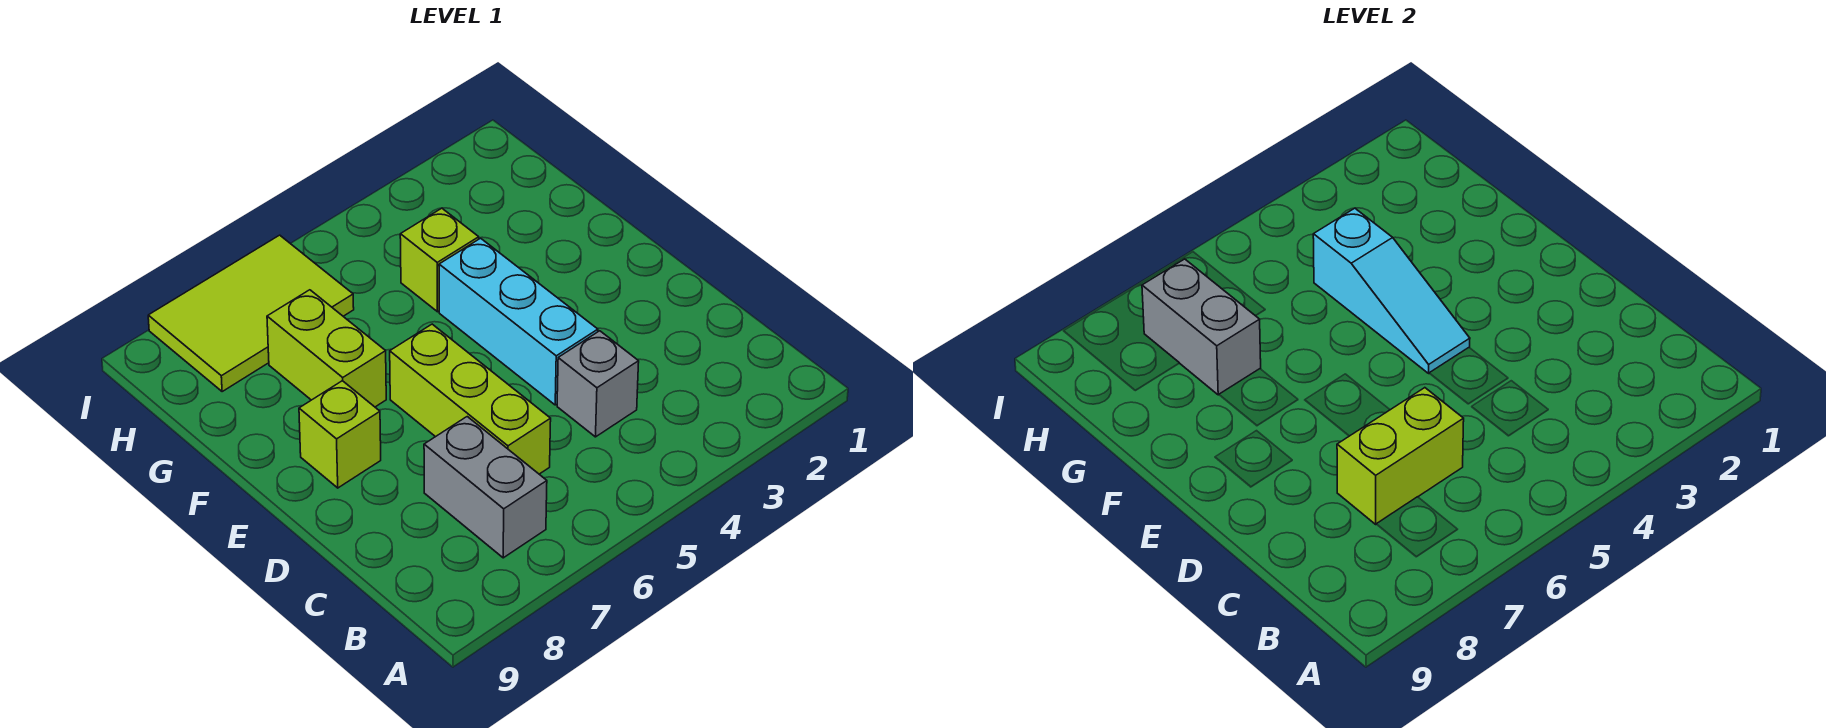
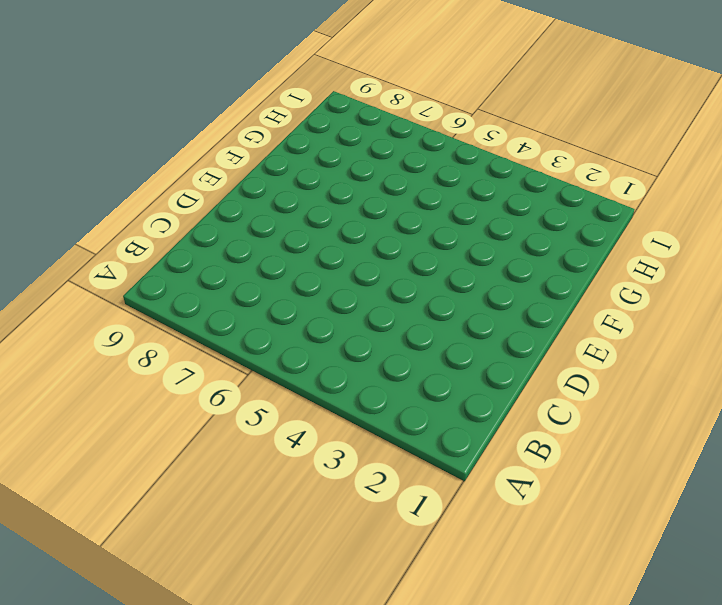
none -> grey 1x2 brick [424,417,547,558]
none -> grey 1x1 brick [557,331,639,437]

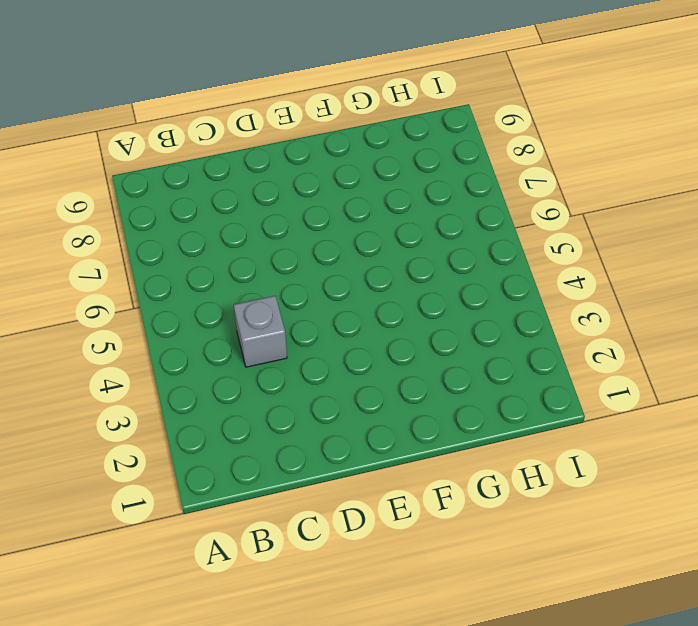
none -> grey 1x2 brick [424,417,547,558]
none -> lime 1x3 brick [390,324,551,474]

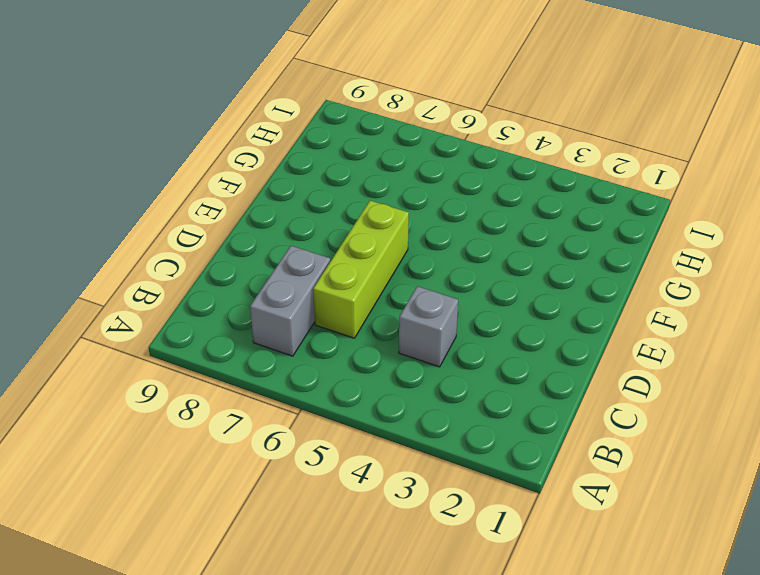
none -> cyan 1x3 brick [439,238,598,405]
none -> lime 1x1 brick [299,381,381,488]

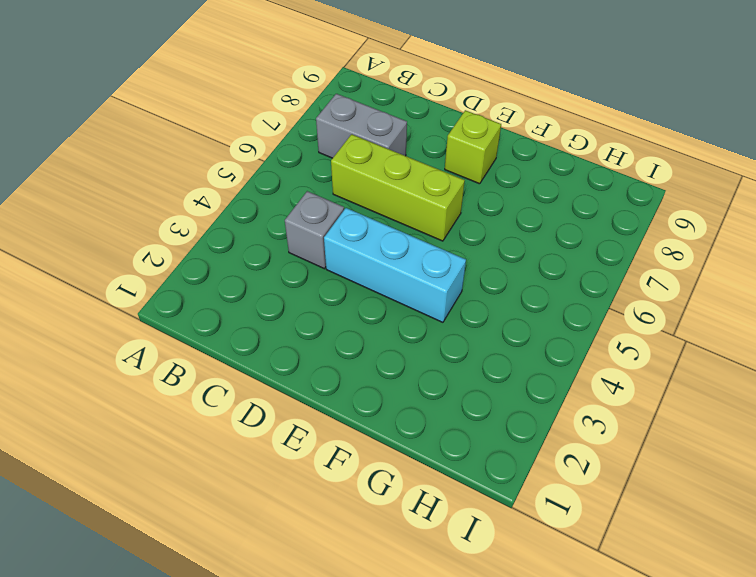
none -> lime 1x2 brick [267,290,386,407]
none -> lime 1x1 brick [400,208,479,312]

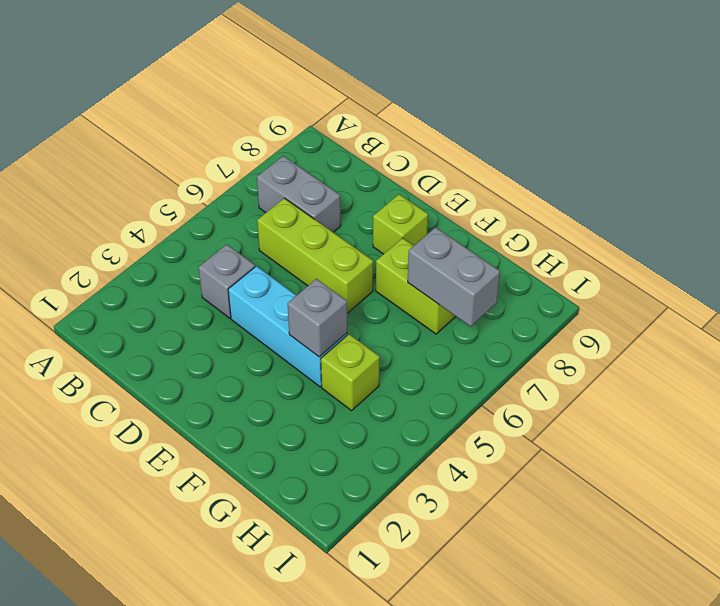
grey 1x1 brick [288,279,347,357] -> cyan 1x3 slope [1313,208,1470,373]
none -> lime 2x3 tile [148,235,354,392]
none -> lime 1x2 brick [1337,388,1464,524]

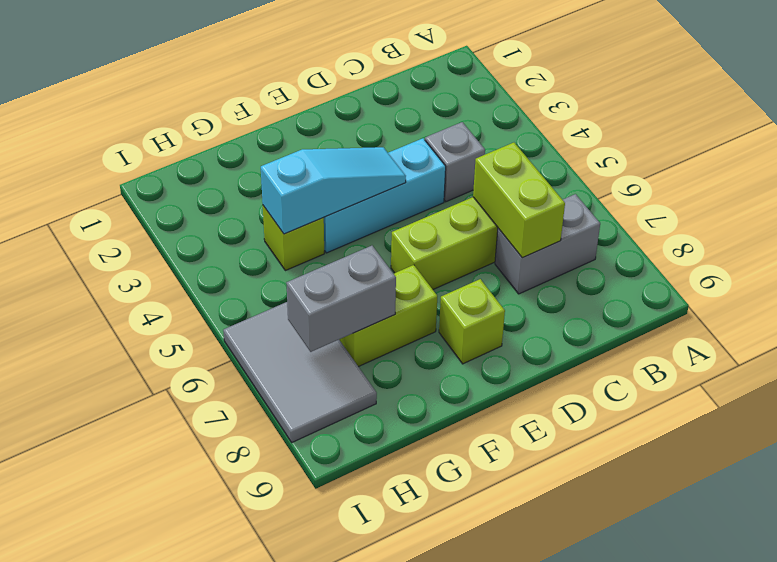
grey 2x3 tile [223,302,377,442] -> lime 2x3 tile [148,235,354,392]

